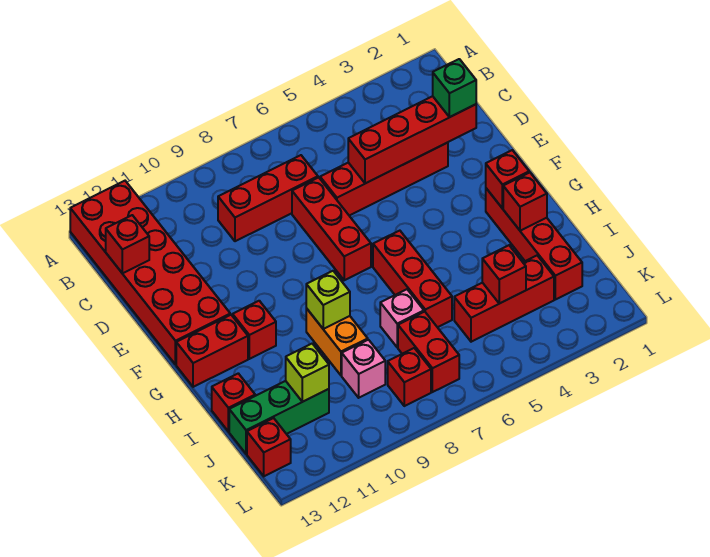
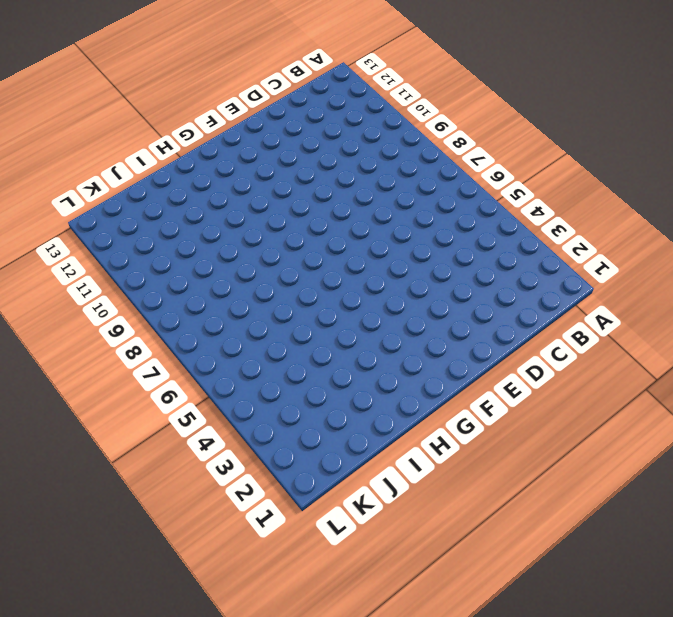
none -> red 2x6 brick [70,181,230,365]
none -> red 1x3 brick [218,155,318,241]
none -> red 1x4 brick [320,143,448,216]

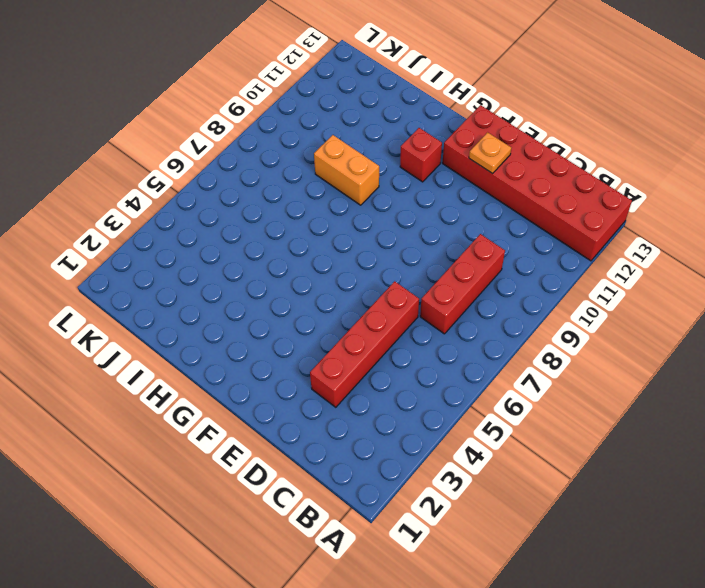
orange 1x1 plate [469,132,511,174] -> none
none -> red 1x3 brick [292,177,371,280]
none -> red 1x4 brick [486,188,582,300]
none -> red 1x3 brick [373,231,452,327]

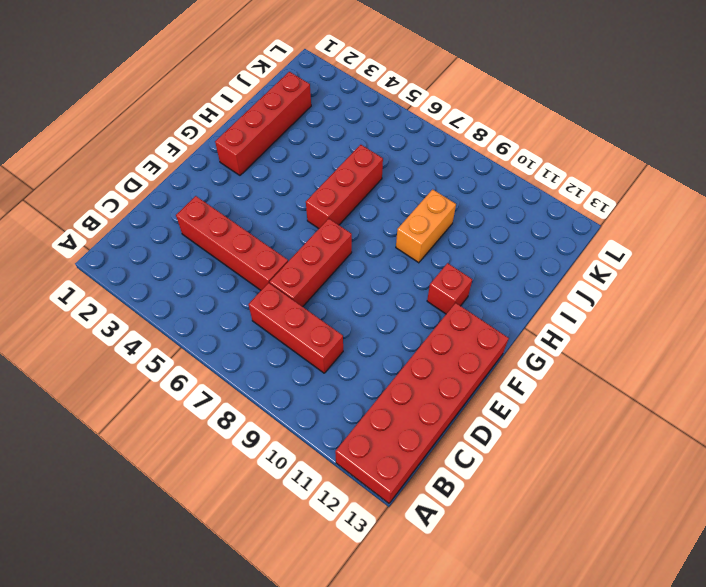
none -> red 1x2 brick [176,315,248,387]
none -> pink 1x1 brick [380,289,424,347]
none -> red 1x1 brick [212,373,255,432]

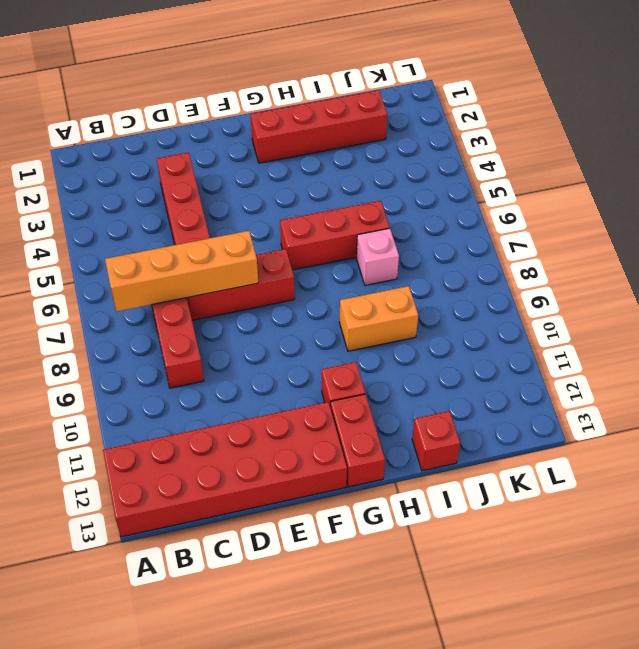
orange 1x4 brick [105,231,258,312] -> none
none -> red 1x3 brick [454,256,554,342]
none -> red 1x2 brick [398,312,459,392]
none -> pink 1x1 brick [342,340,385,398]

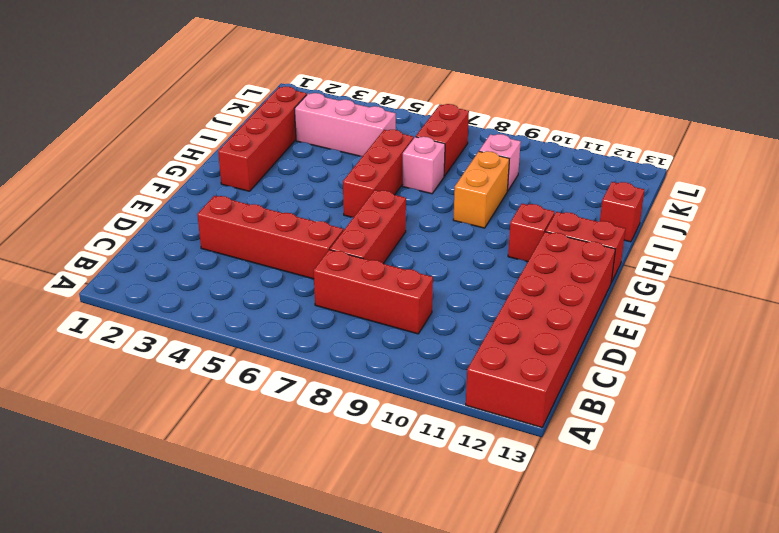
pink 1x3 brick [295,93,396,156] -> red 1x3 brick [454,256,554,342]
none -> green 1x3 brick [229,381,329,454]
none -> red 1x1 brick [388,348,431,406]
none -> red 1x1 brick [247,418,291,476]

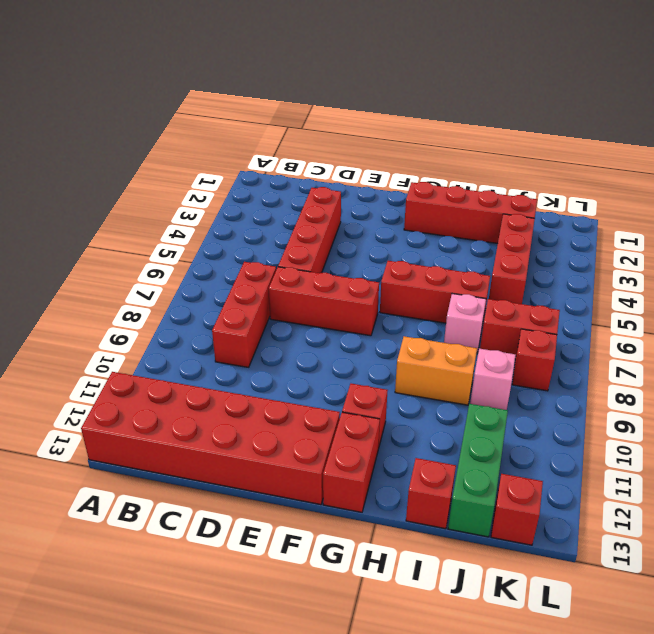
none -> red 1x1 brick [106,215,149,274]
none -> red 1x4 brick [348,96,476,183]
none -> red 1x1 brick [486,150,529,209]

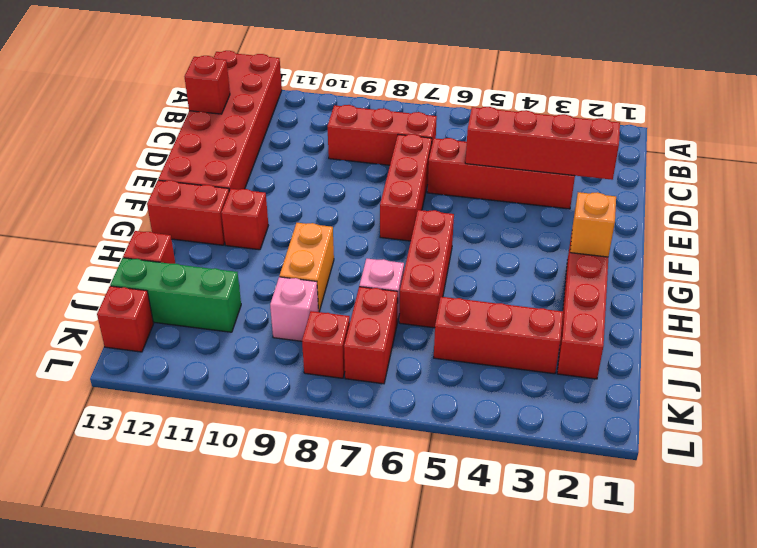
orange 1x1 brick [570,192,616,257] -> red 1x1 brick [486,150,529,209]
none -> red 1x1 brick [503,172,547,231]
none -> lime 1x1 brick [306,271,350,329]
none -> red 1x1 brick [482,245,526,304]

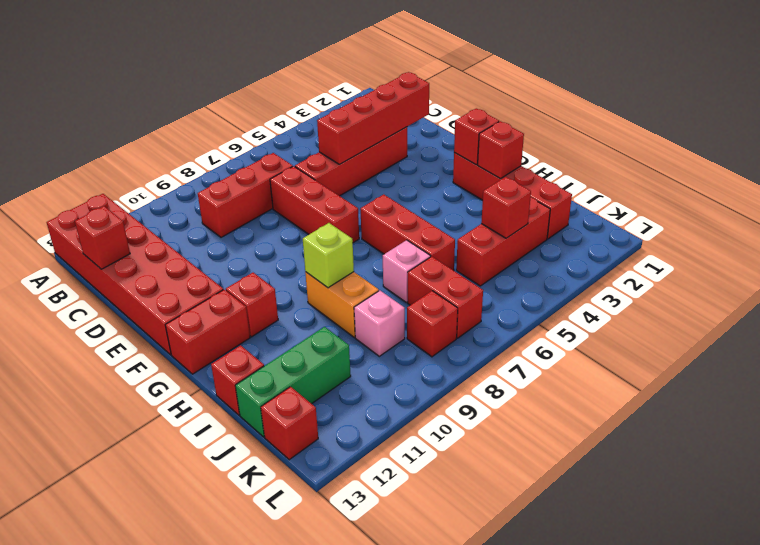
none -> lime 1x1 brick [286,344,329,402]
none -> green 1x1 brick [433,59,476,117]

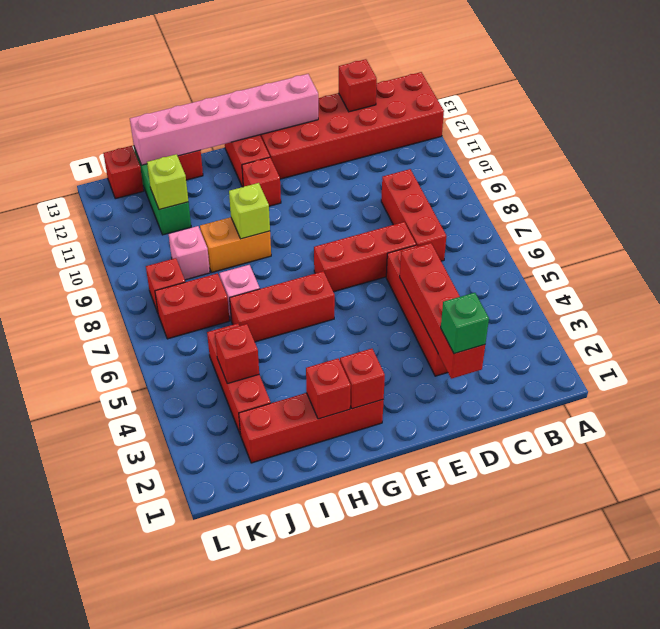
pink 1x6 brick [130,74,318,165] -> none

